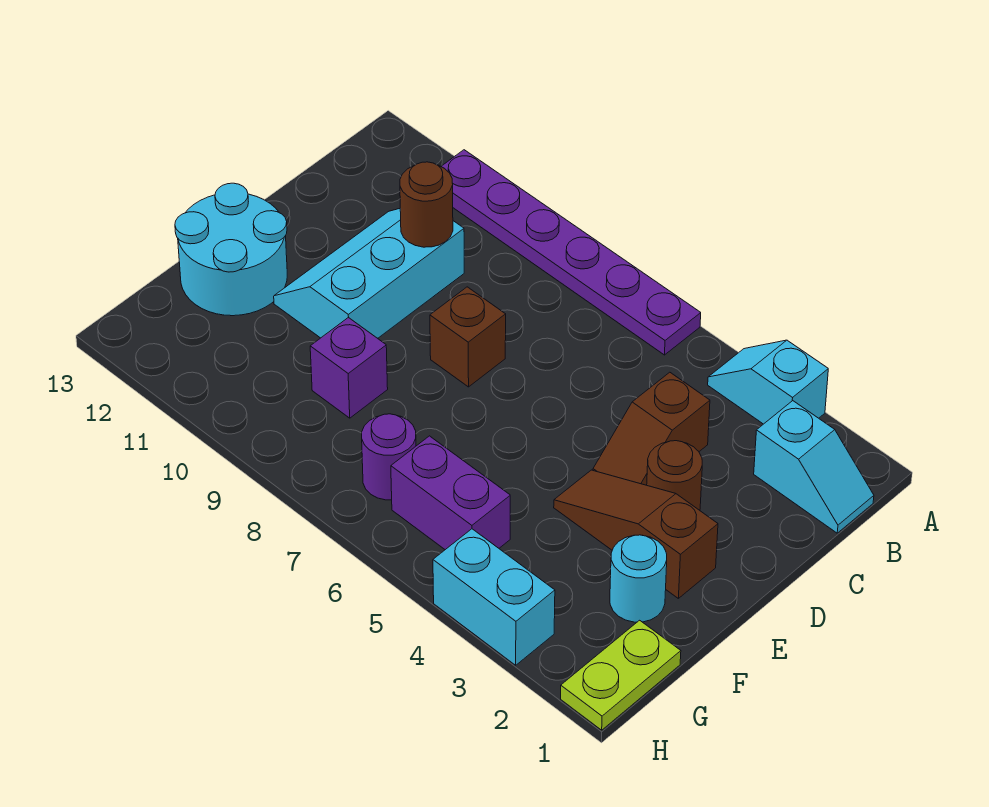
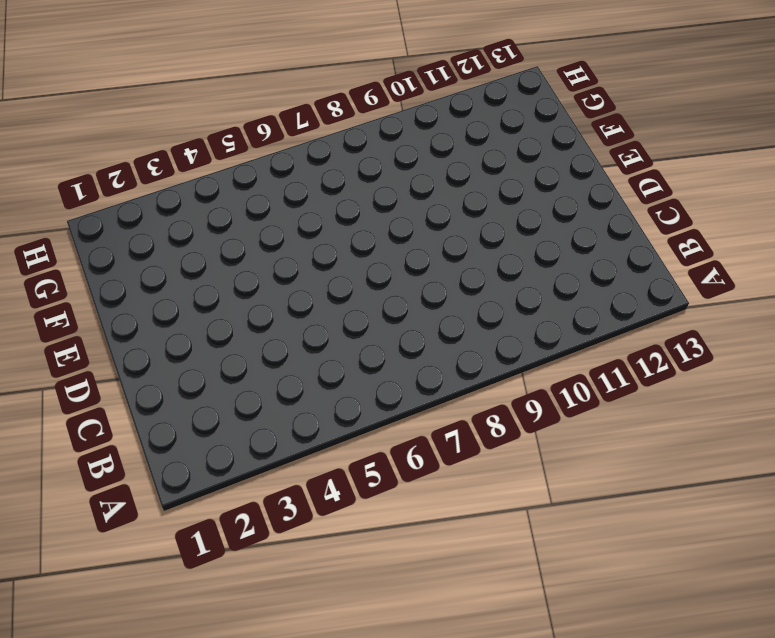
none -> cyan 1x2 slope [708,340,828,424]
none -> purple 1x6 plate [441,150,701,355]
none -> cyan 1x2 slope [754,401,874,533]

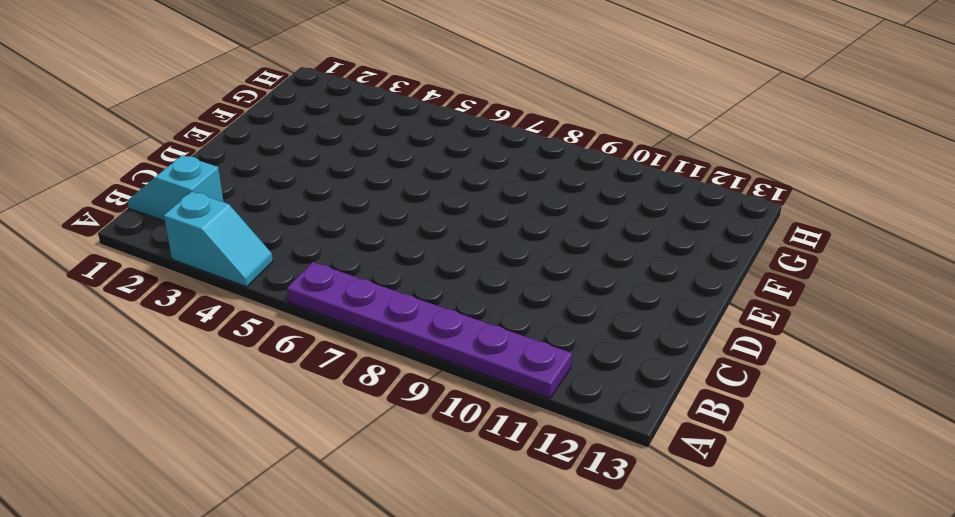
none -> brown 1x2 slope [593,372,710,485]
none -> cyan 2x3 slope [274,209,464,338]
none -> brown 1x1 round brick [647,441,702,510]

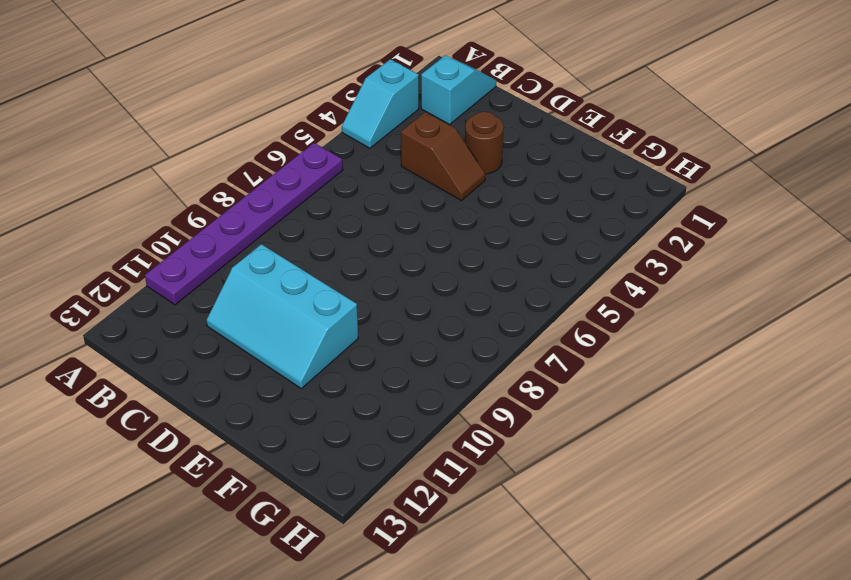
none -> brown 1x1 brick [430,287,506,387]
none -> brown 1x3 slope [554,470,718,598]
none -> cyan 2x2 round brick [175,183,287,316]

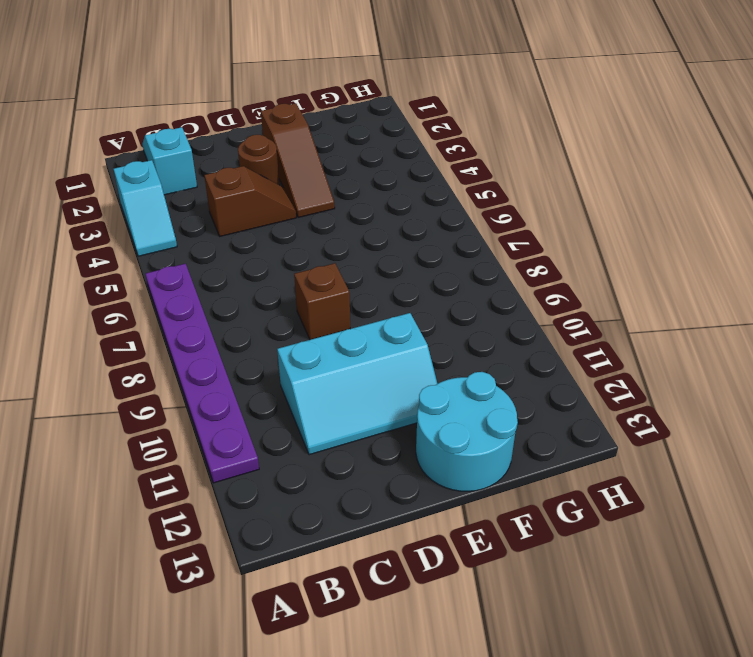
none -> cyan 1x1 round brick [610,535,667,622]
none -> purple 1x1 brick [310,317,388,418]
none -> lime 1x2 plate [561,620,681,730]

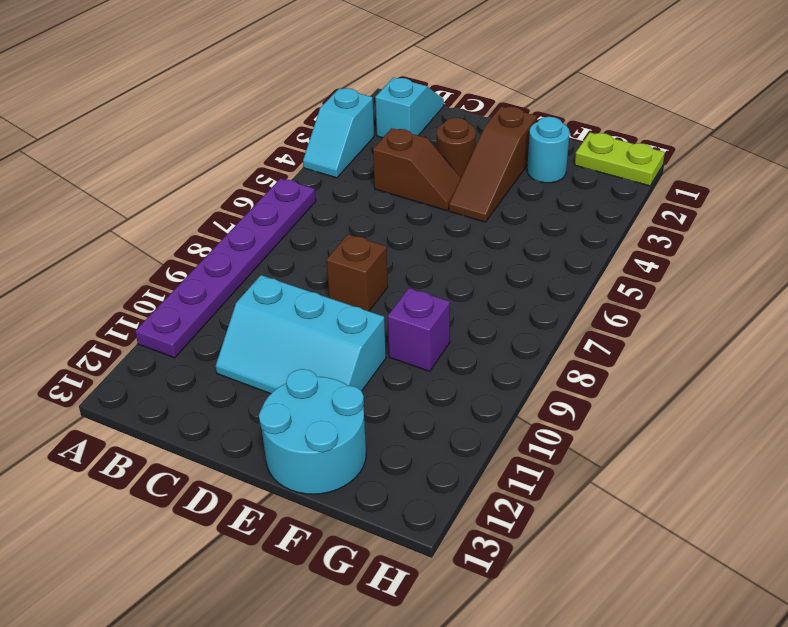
none -> purple 1x2 brick [391,436,510,550]
none -> purple 1x1 round brick [362,414,416,500]
none -> cyan 1x2 brick [433,529,555,665]

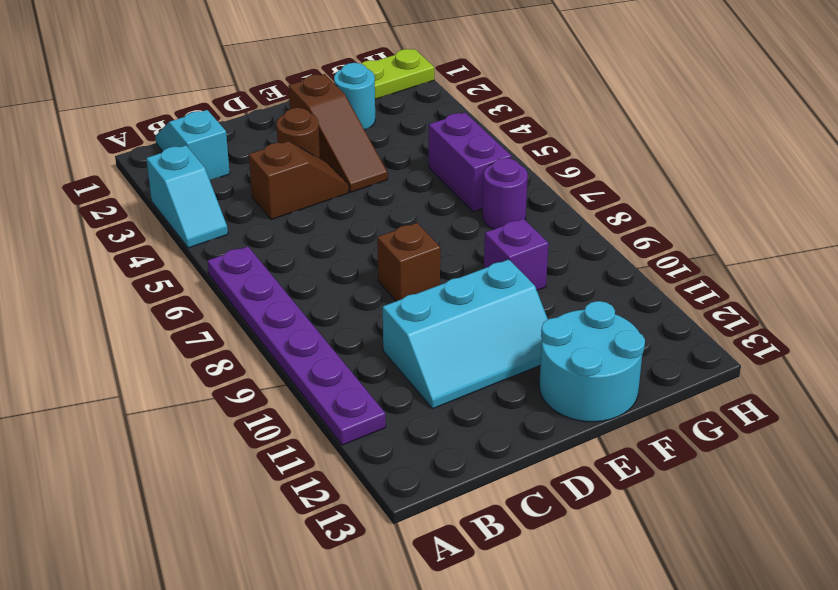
none -> cyan 1x2 brick [433,529,555,665]
none -> brown 1x1 round brick [400,162,453,247]

